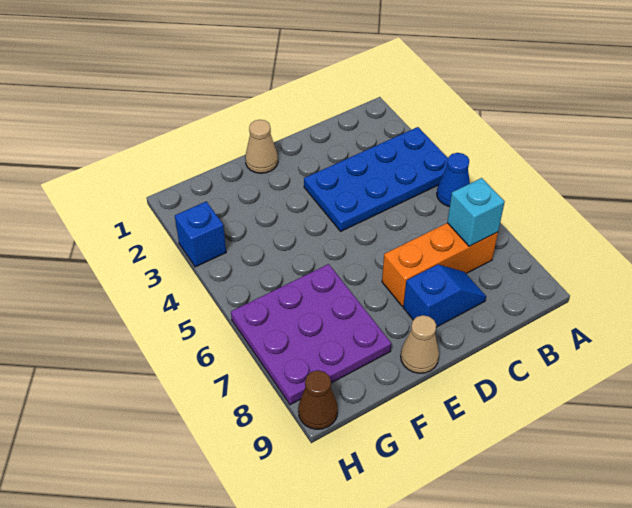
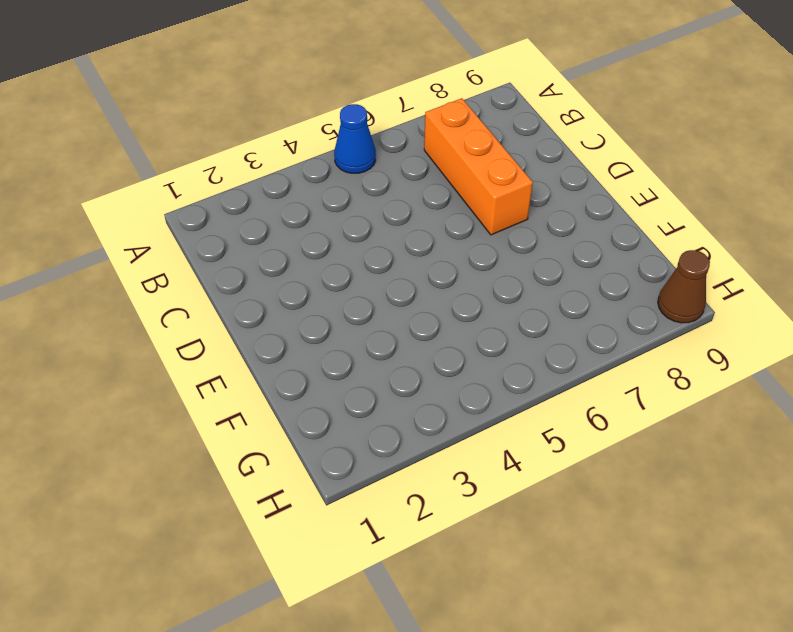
none -> blue 2x4 plate [304,127,448,231]
none -> blue 1x2 slope [403,264,486,327]

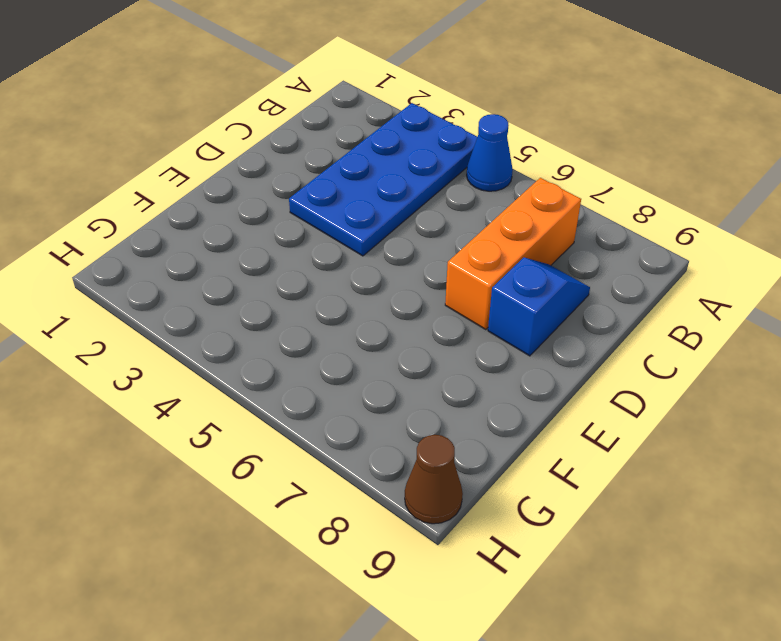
none -> tan 1x1 cone [245,120,278,173]
none -> tan 1x1 cone [401,315,439,373]

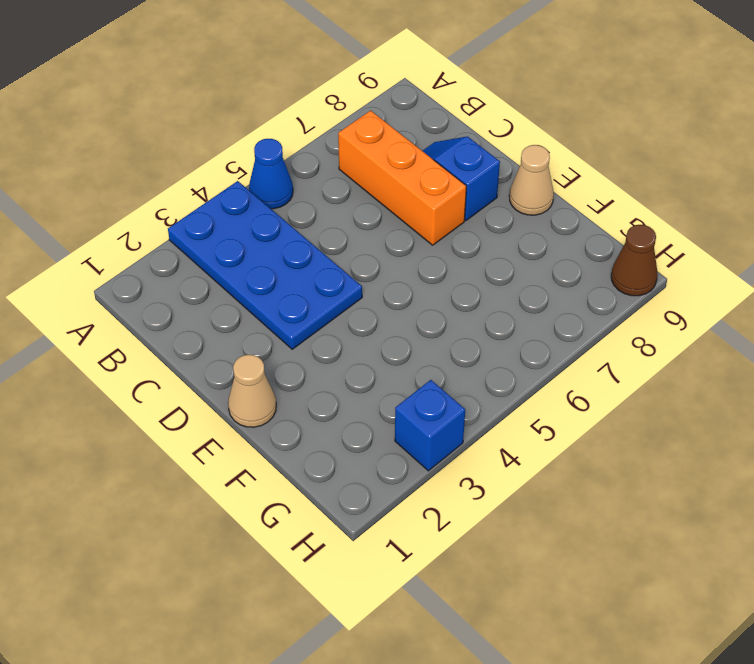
none -> purple 3x3 plate [231,264,391,405]
none -> cyan 1x1 brick [447,178,505,246]

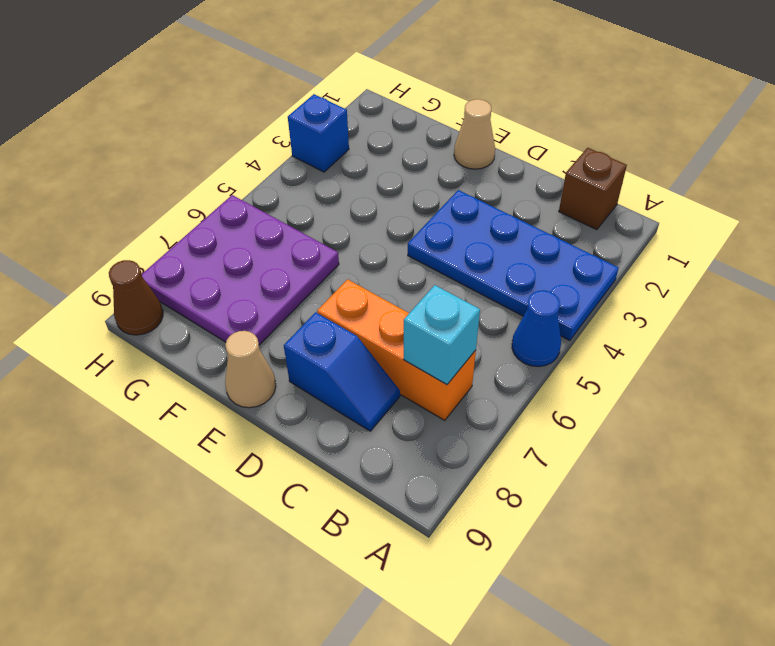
brown 1x1 brick [559,148,627,230] -> none

